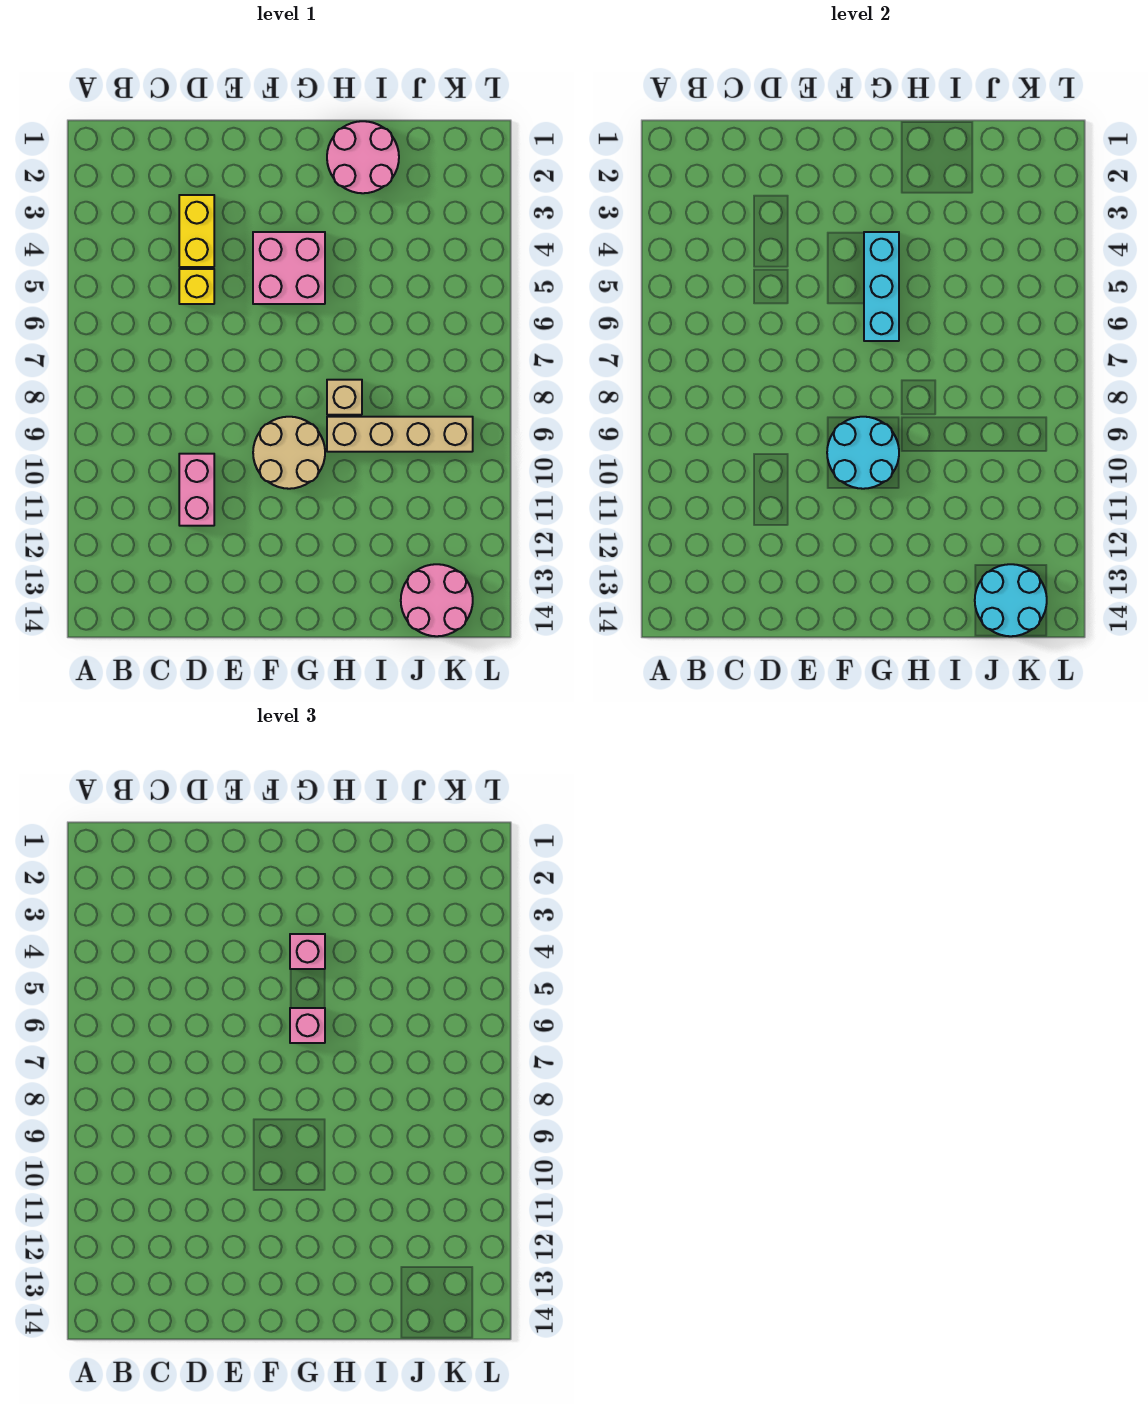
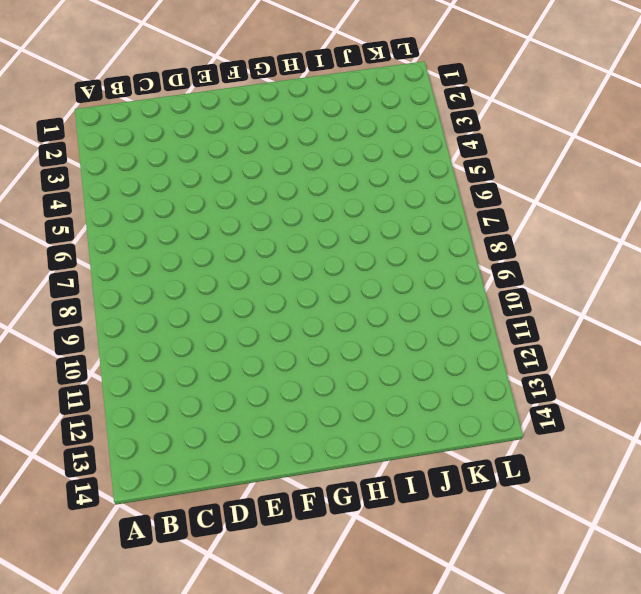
none -> yellow 1x2 brick [179,195,214,267]
none -> yellow 1x1 brick [179,269,214,304]
none -> pink 1x2 brick [179,454,214,526]

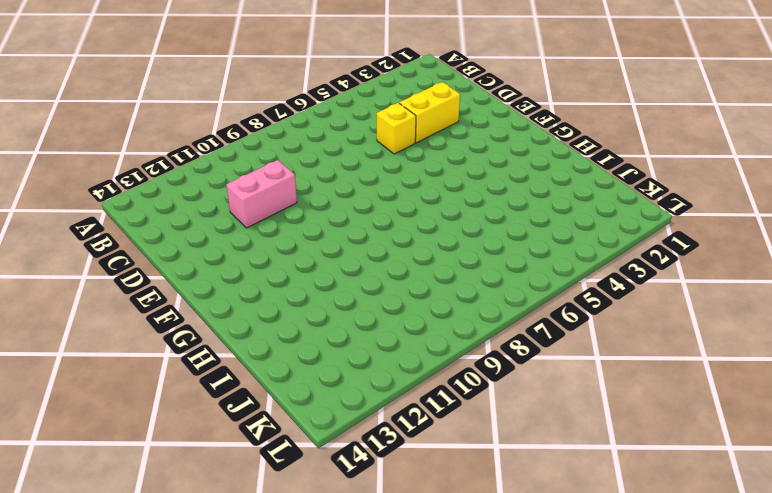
none -> pink 2x2 brick [253,232,325,304]
none -> tan 2x2 round brick [253,417,325,489]
none -> pink 2x2 round brick [327,121,399,193]

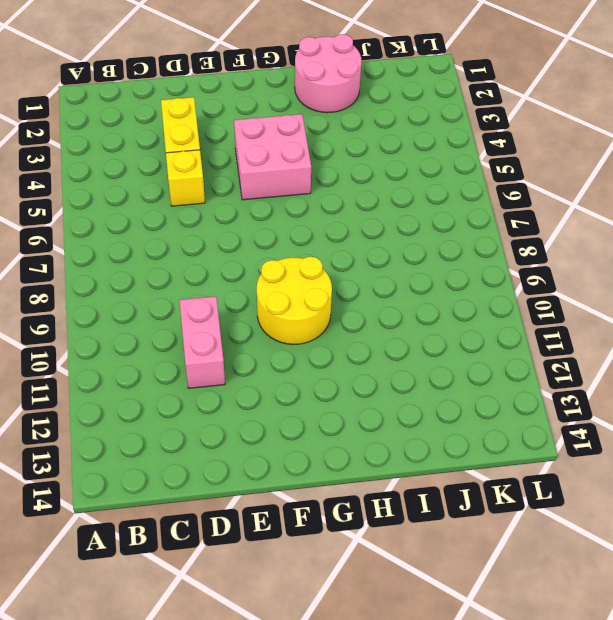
yellow 2x2 round brick [257,257,332,344] -> tan 2x2 round brick [253,417,325,489]
none -> tan 1x1 brick [327,380,362,415]
none -> tan 1x4 brick [327,417,473,452]
none -> pink 2x2 round brick [401,564,473,636]

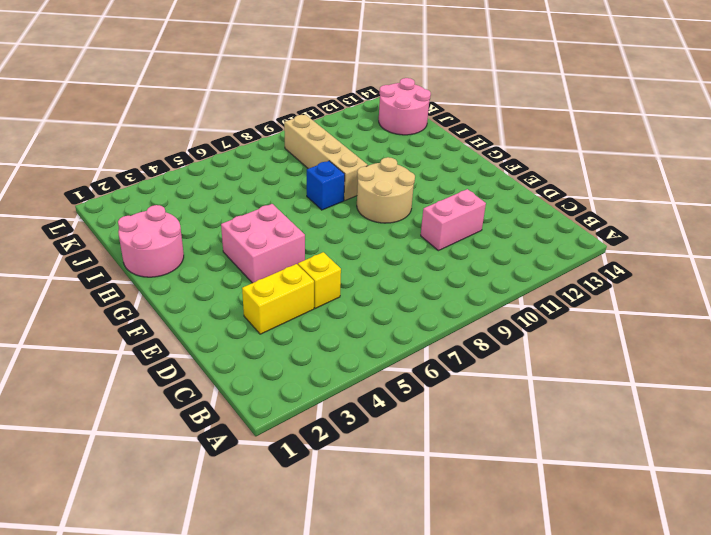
blue 1x1 brick [307,161,345,210] -> tan 1x1 brick [327,380,362,415]
none -> cyan 2x2 round brick [827,417,899,489]
none -> cyan 1x3 brick [864,232,899,341]
none -> cyan 2x2 round brick [975,564,1047,636]

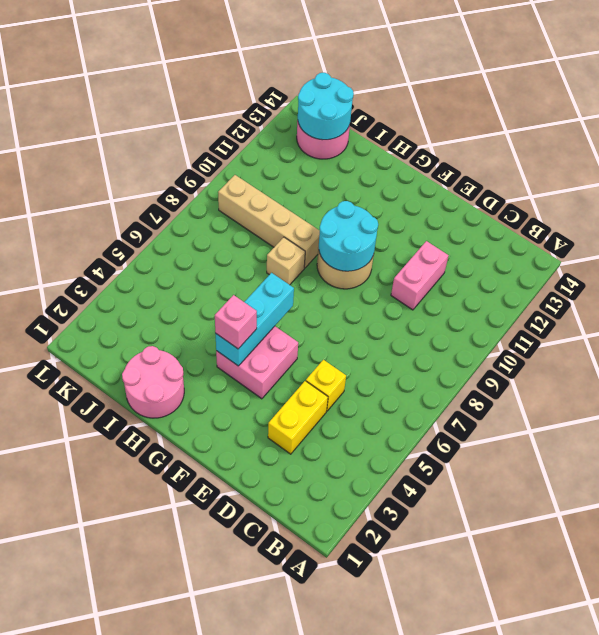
none -> pink 1x1 brick [290,1008,325,1043]

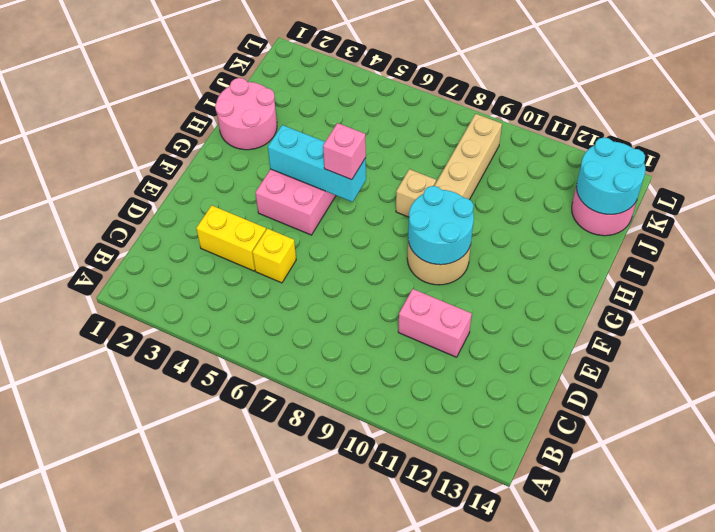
none -> pink 1x1 brick [290,934,325,969]

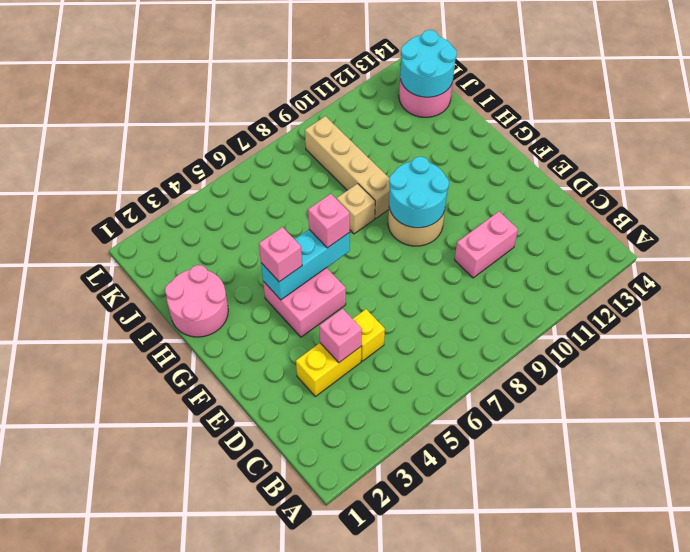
pink 1x1 brick [319,309,362,363] -> none

